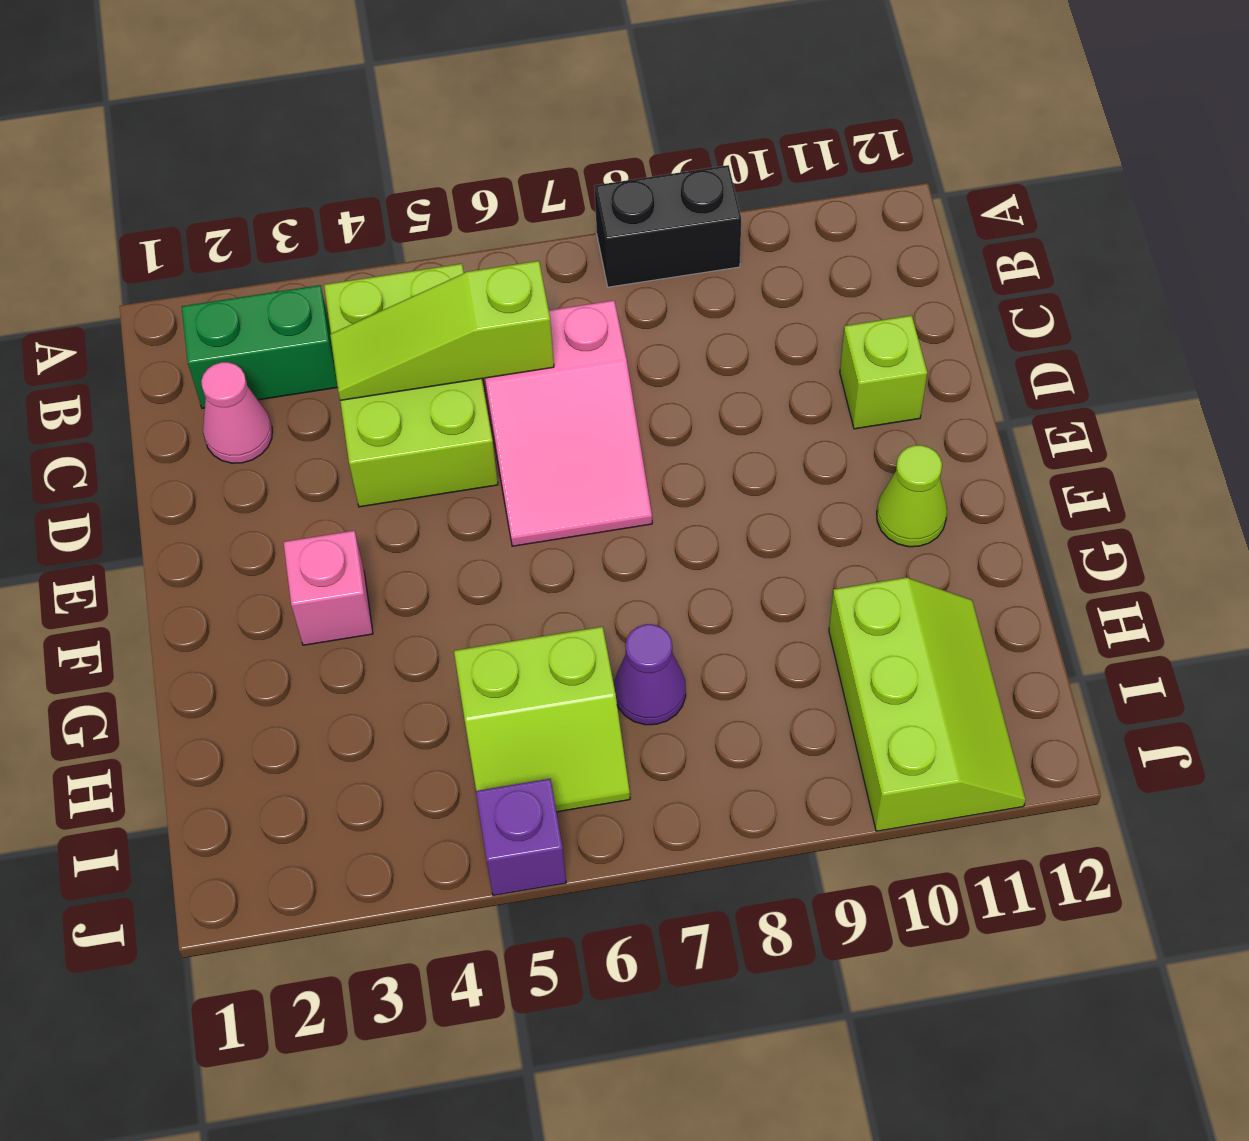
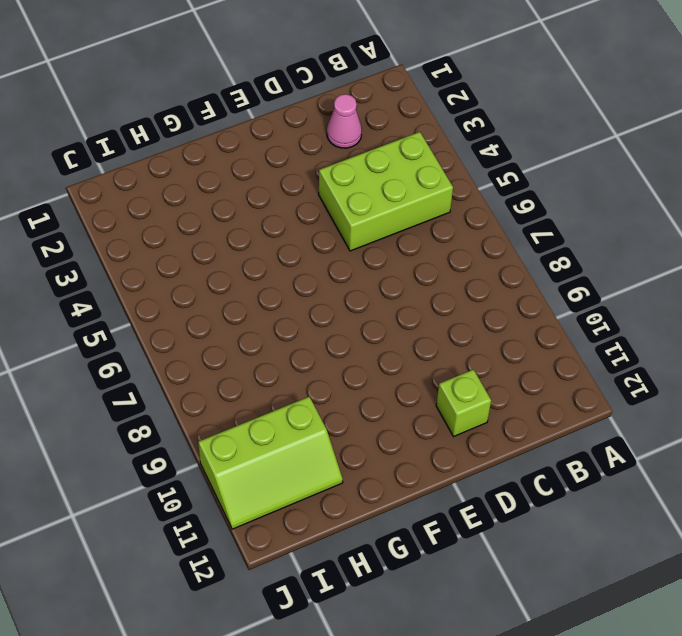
none -> black 1x2 brick [594,165,741,287]
none -> green 1x2 brick [182,285,338,408]
none -> pink 2x3 slope [483,300,652,546]

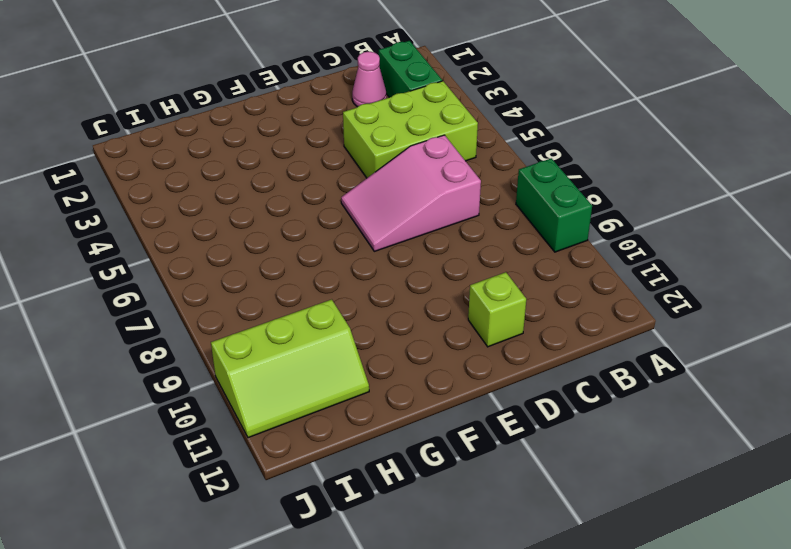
green 1x2 brick [516,158,592,252] -> black 1x2 brick [594,165,741,287]
none -> pink 1x1 brick [283,531,373,645]
none -> lime 1x1 cone [877,445,947,547]
none -> lime 2x2 slope [454,627,630,812]

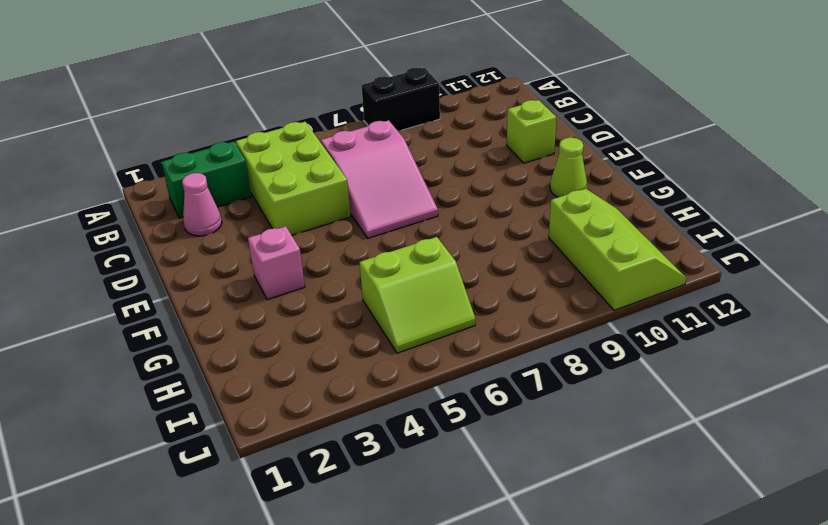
none -> purple 1x1 cone [614,624,686,725]
none -> purple 1x1 brick [476,779,566,896]
none -> lime 1x3 slope [330,261,554,400]

